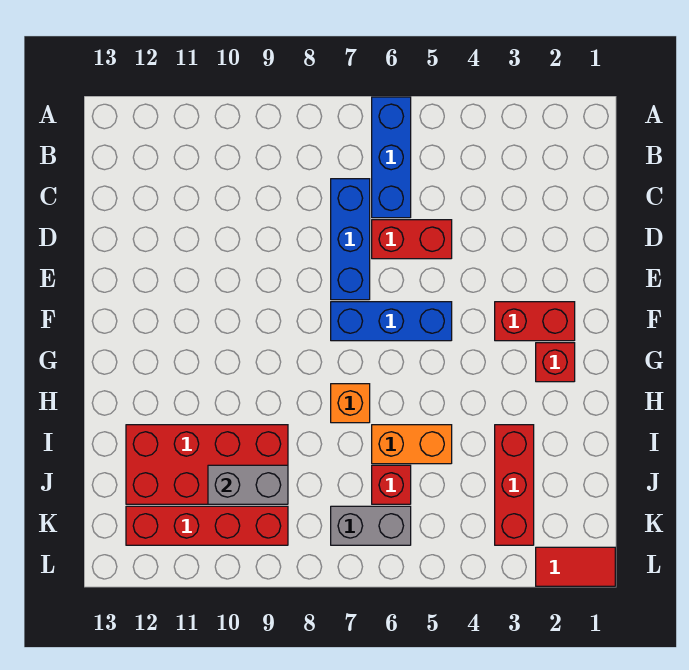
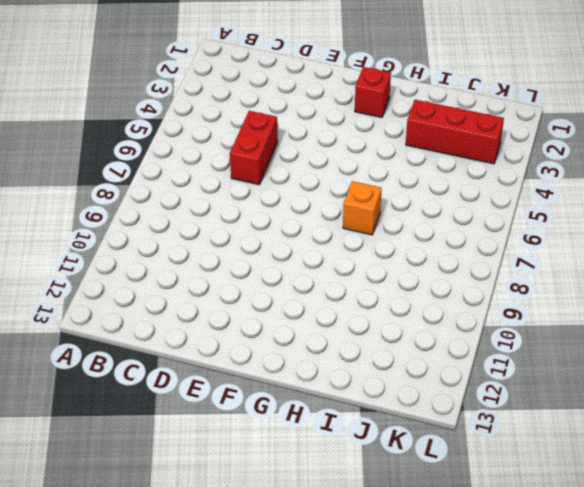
none -> blue 1x3 brick [372,97,411,218]
none -> blue 1x3 brick [331,179,370,300]
none -> red 1x2 brick [495,302,575,341]

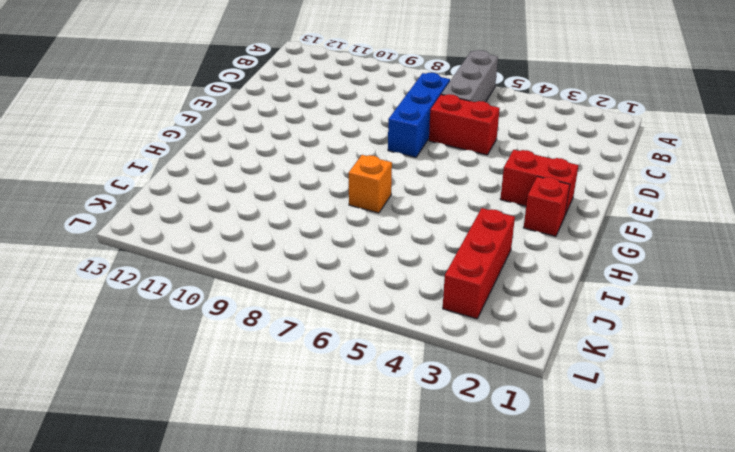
grey 1x3 brick [441,50,498,102] -> blue 1x3 brick [372,97,411,218]
none -> blue 1x3 brick [331,302,452,341]
none -> orange 1x2 brick [372,425,452,464]
none -> red 2x4 brick [126,425,288,504]

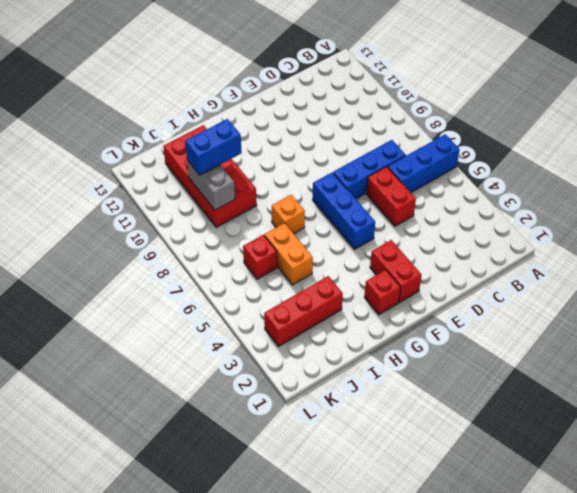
blue 1x2 brick [185,119,242,175] -> none
none -> grey 1x2 brick [331,506,411,545]
none -> red 1x4 brick [126,506,288,545]
none -> red 1x2 tile [536,547,615,586]

